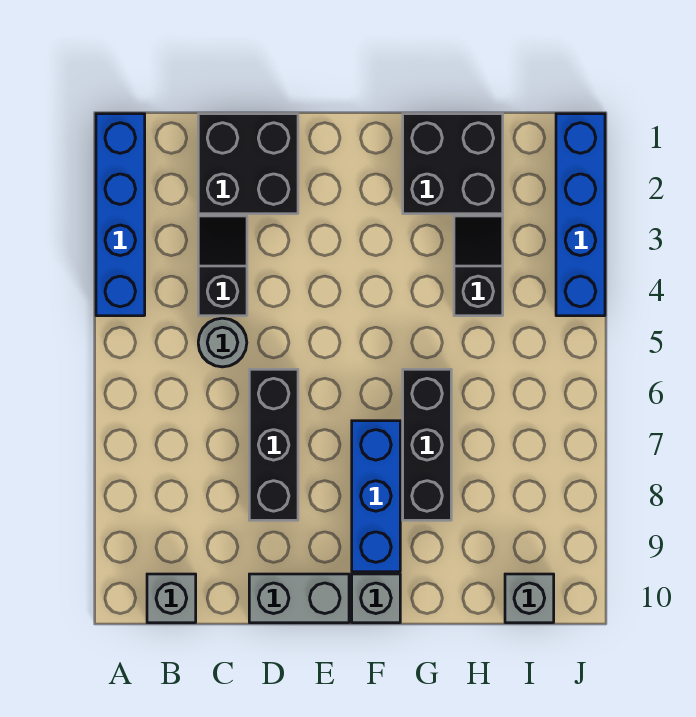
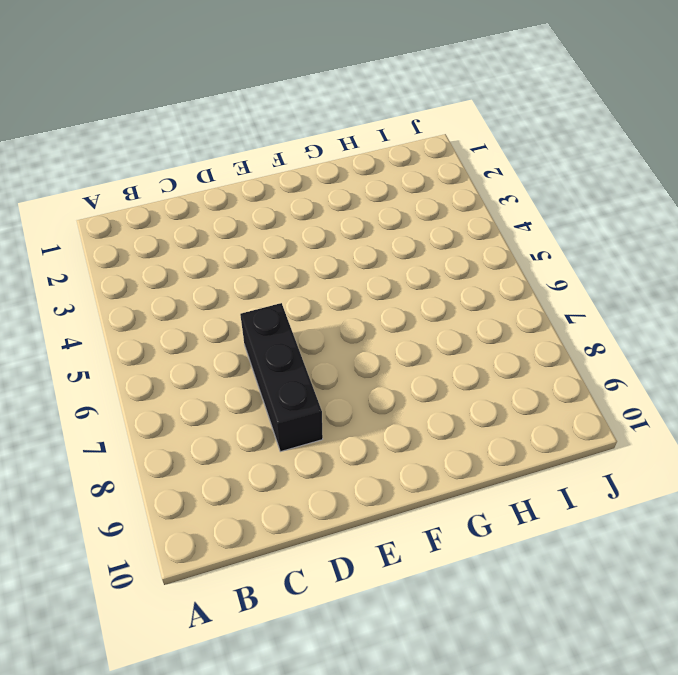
none -> blue 1x4 brick [96,114,145,316]
none -> grey 1x1 brick [147,574,196,623]
none -> black 2x2 brick [198,114,298,214]

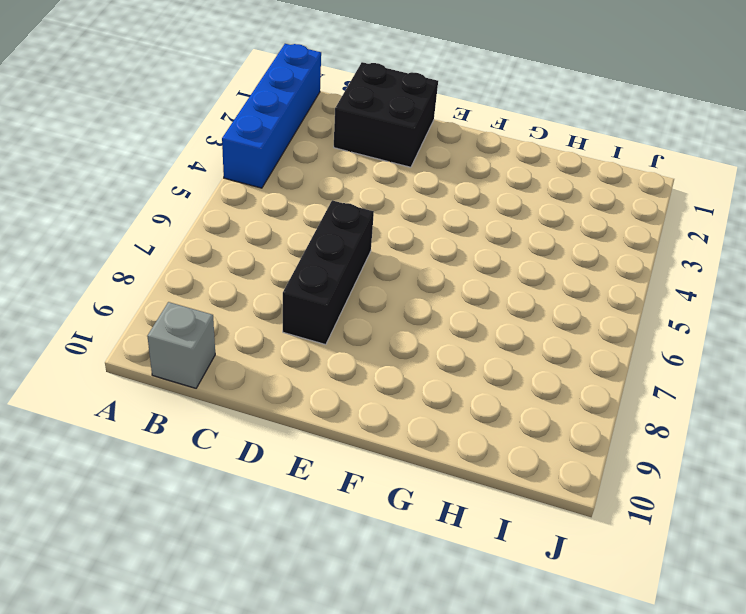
none -> black 1x2 slope [198,216,247,316]
none -> grey 1x1 round brick [198,318,247,367]
none -> grey 1x2 brick [249,574,349,623]

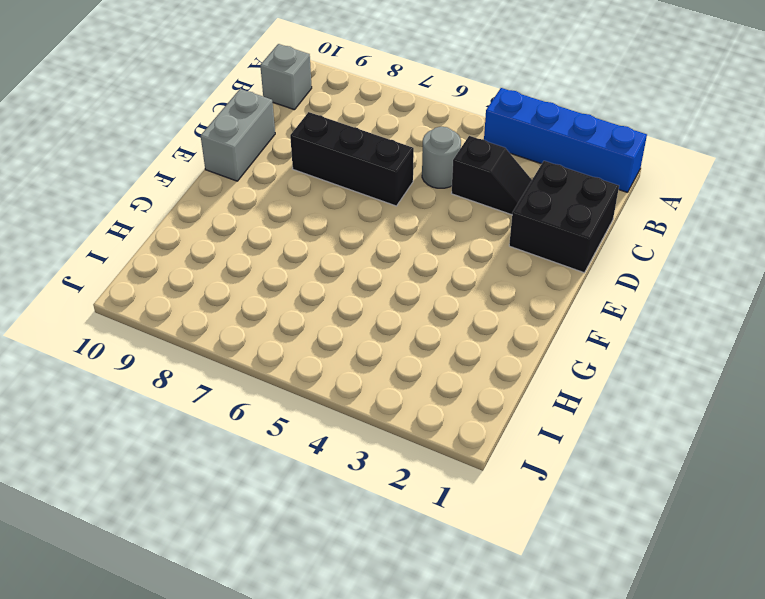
none -> blue 1x3 brick [352,421,400,572]
none -> grey 1x1 brick [352,574,400,623]
none -> black 2x2 brick [403,114,503,214]

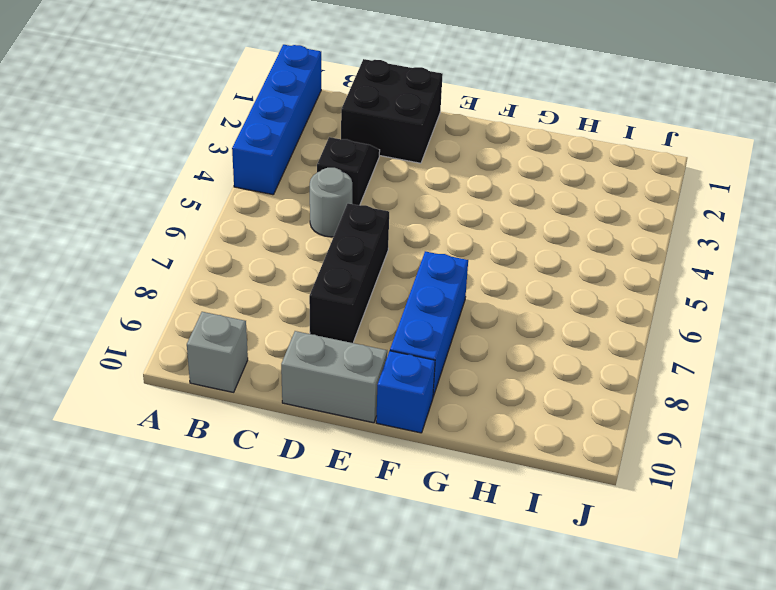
blue 1x1 brick [376,351,435,433] -> grey 1x1 brick [352,574,400,623]
none -> black 2x2 brick [403,114,503,214]
none -> black 1x3 brick [403,369,451,520]
none -> black 1x2 slope [454,216,503,316]

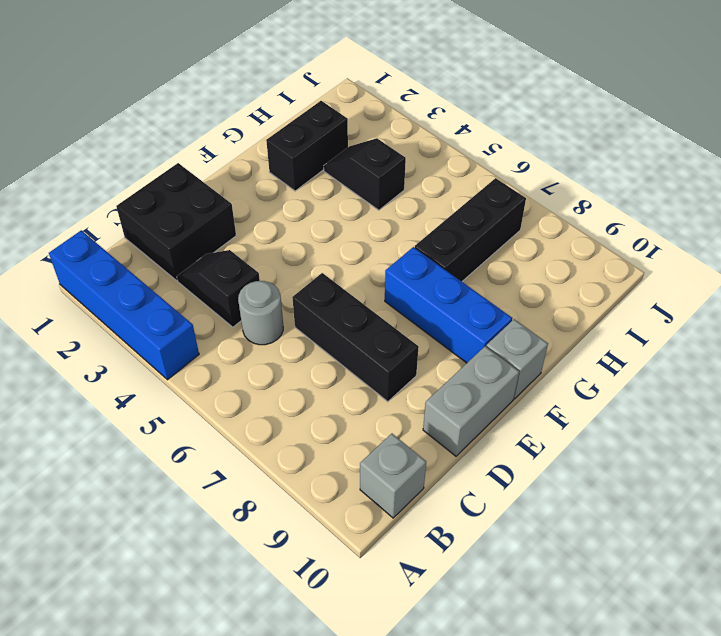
black 1x2 brick [266,101,348,191] -> black 2x2 brick [403,114,503,214]
black 1x3 brick [415,178,526,281] -> black 1x3 brick turned to [403,369,451,520]
none -> grey 1x1 brick [505,574,554,623]
none -> blue 1x4 brick [556,114,605,316]

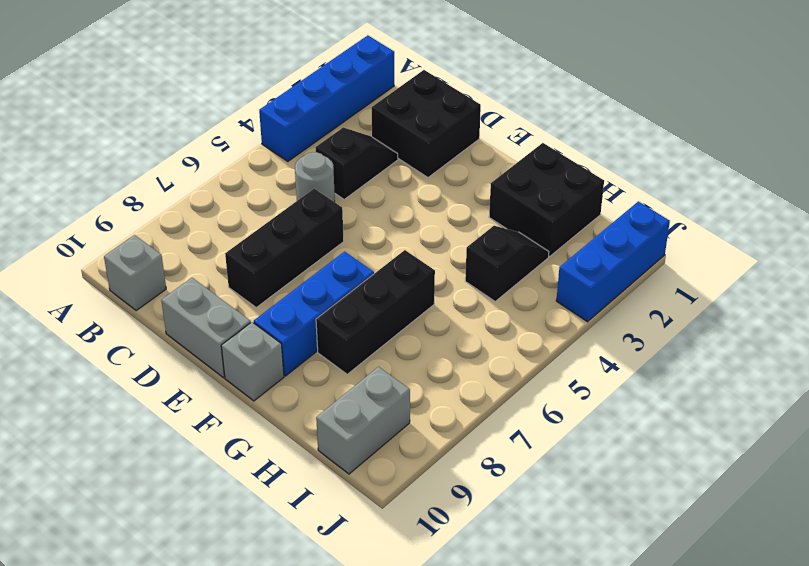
grey 1x2 brick [316,367,410,474] -> grey 1x1 brick [505,574,554,623]
blue 1x3 brick [556,201,670,322] -> blue 1x4 brick [556,114,605,316]

